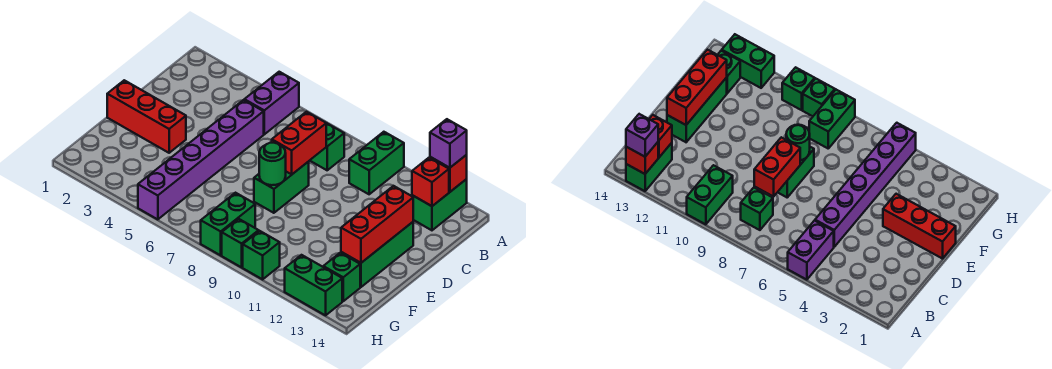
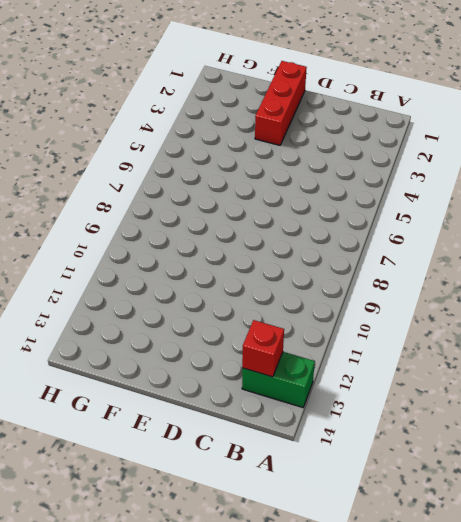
none -> purple 1x2 brick [244,72,299,134]
none -> green 1x2 brick [349,132,404,194]
none -> green 1x1 brick [310,123,344,170]

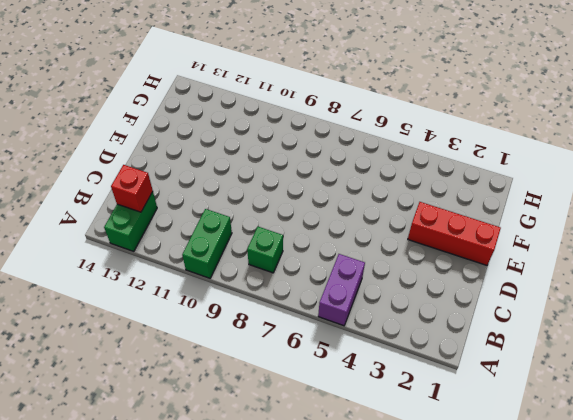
none -> purple 1x6 brick [138,100,264,219]
none -> green 1x2 brick [254,162,309,213]
none -> green 1x3 brick [341,222,413,287]

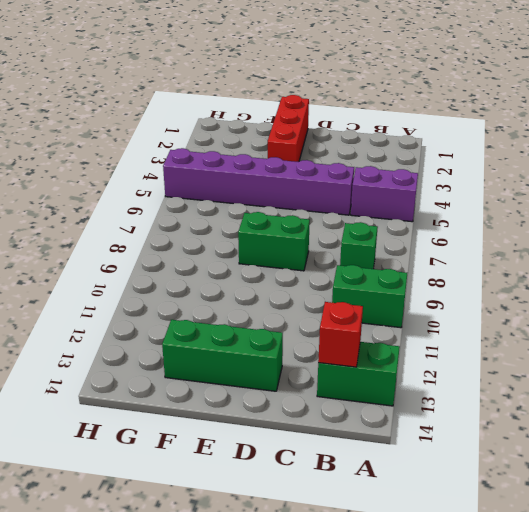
none -> green 1x2 brick [201,193,255,255]
none -> green 1x1 brick [323,253,360,301]
none -> green 1x1 brick [222,219,259,267]

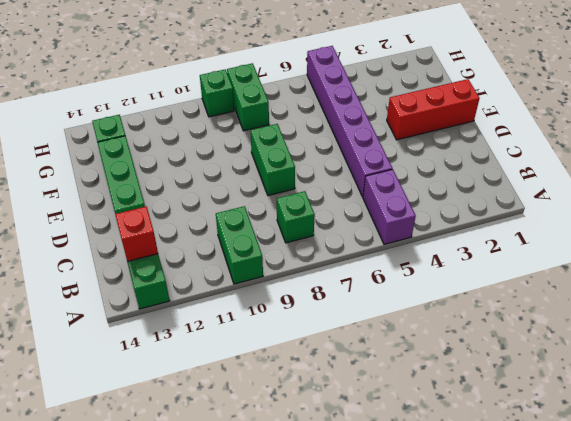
none -> green 1x1 brick [243,231,280,279]
none -> green 1x2 brick [285,255,342,315]
none -> red 1x1 brick [430,155,467,192]

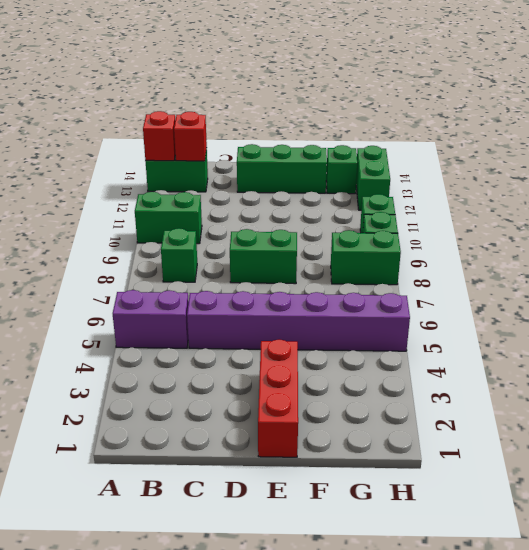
none -> red 1x2 brick [272,112,326,174]
none -> red 1x3 brick [341,186,413,263]
none -> green 1x1 round brick [259,143,286,185]

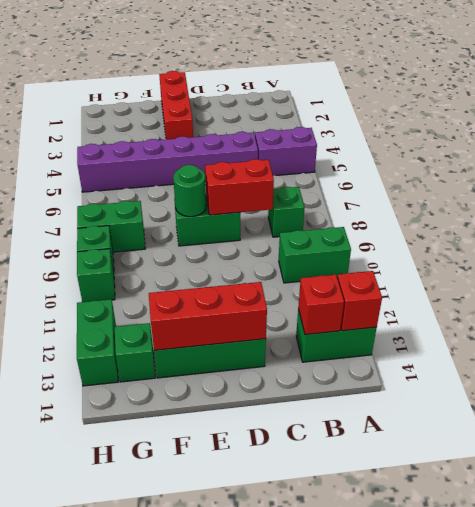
none -> purple 1x1 brick [430,119,467,168]

